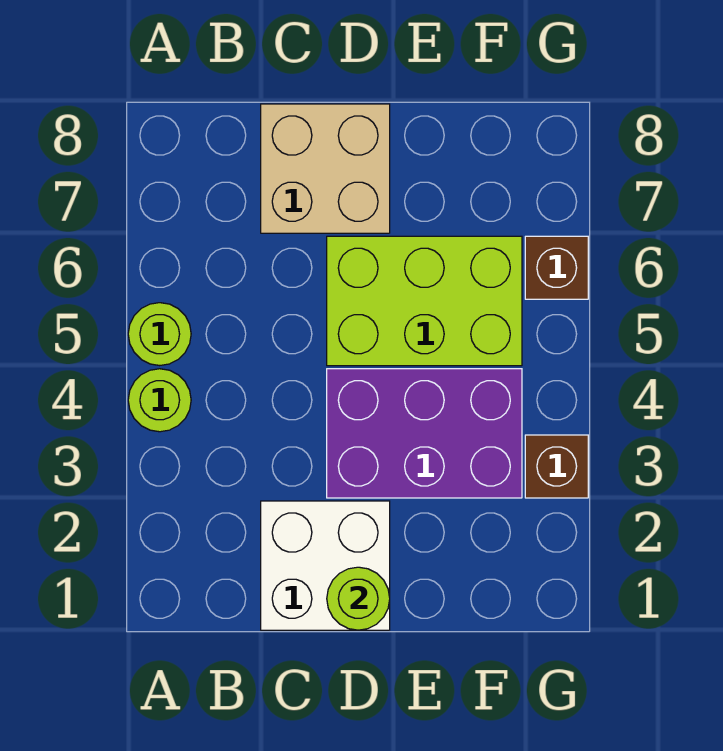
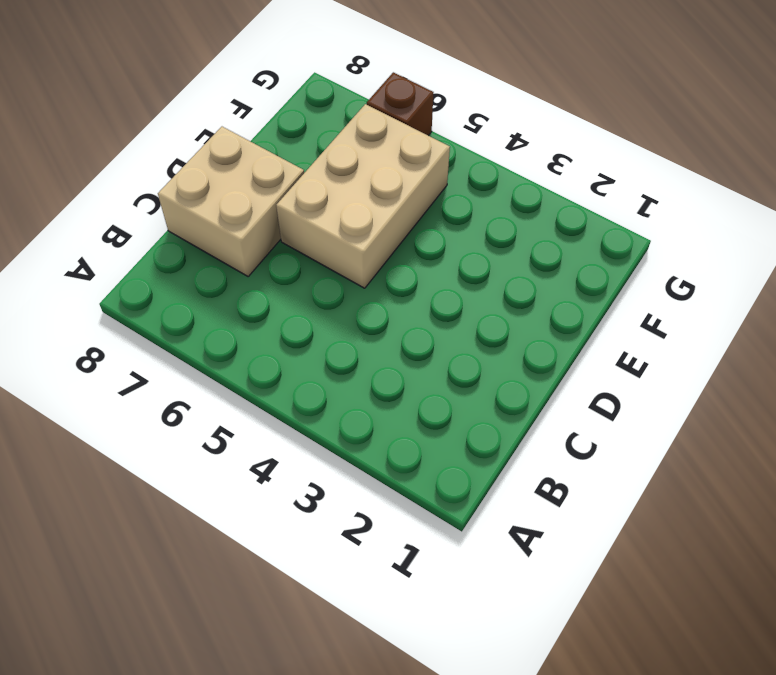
tan 2x3 brick [276,104,450,288] -> lime 2x3 brick [327,236,522,366]
none -> lime 1x1 round brick [128,369,191,432]
none -> lime 1x1 round brick [128,303,191,366]

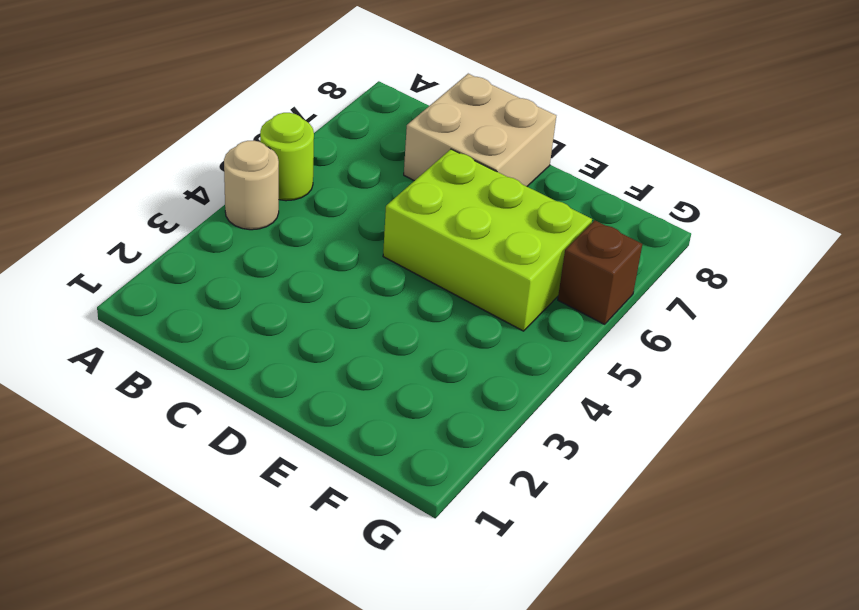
tan 1x1 round brick [224,141,279,230] -> lime 1x1 round brick [128,369,191,432]
none -> white 2x2 brick [261,501,390,630]
none -> purple 2x3 brick [327,369,522,498]

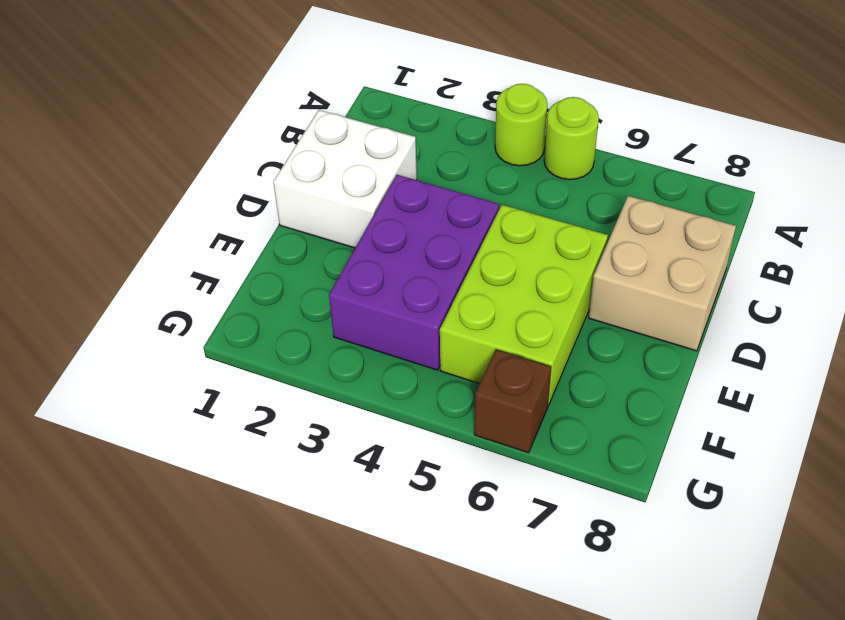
none -> brown 1x1 brick [525,435,588,498]
none -> lime 1x1 round brick [327,567,390,630]

